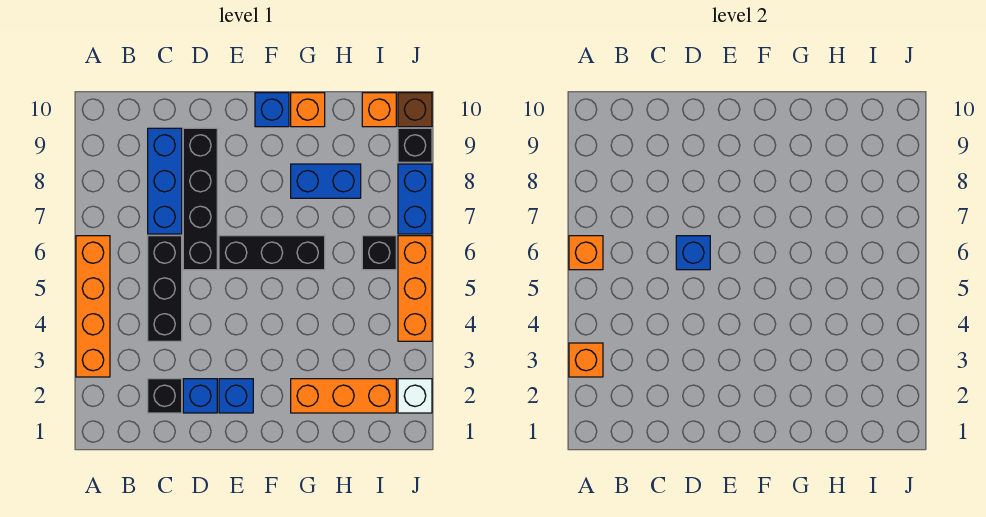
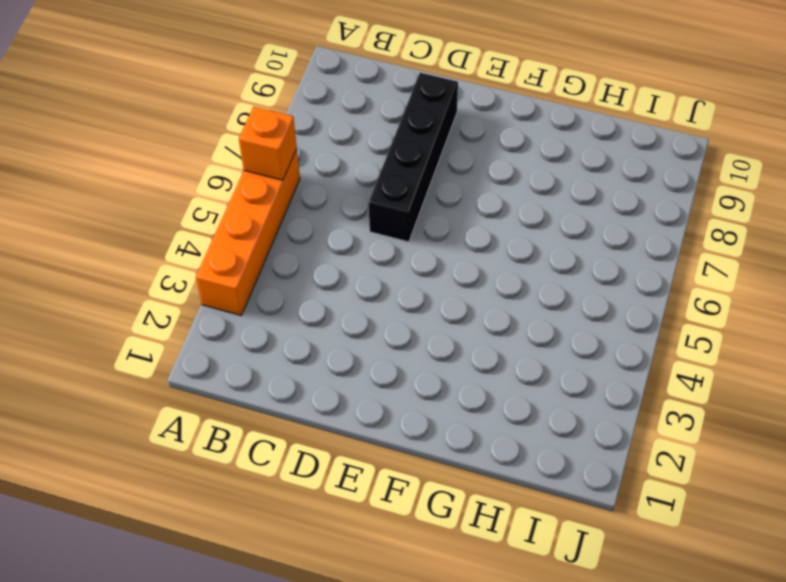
none -> black 1x1 brick [148,379,182,413]
none -> black 1x3 brick [148,236,182,341]
none -> blue 1x3 brick [148,128,182,234]

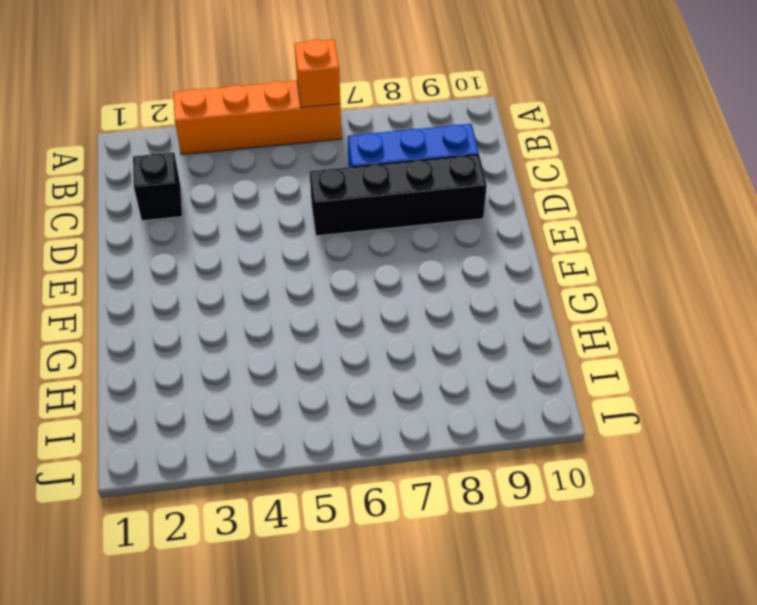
none -> black 1x3 brick [148,236,182,341]
none -> blue 1x1 brick [183,379,217,413]
none -> blue 1x1 brick [219,379,253,413]

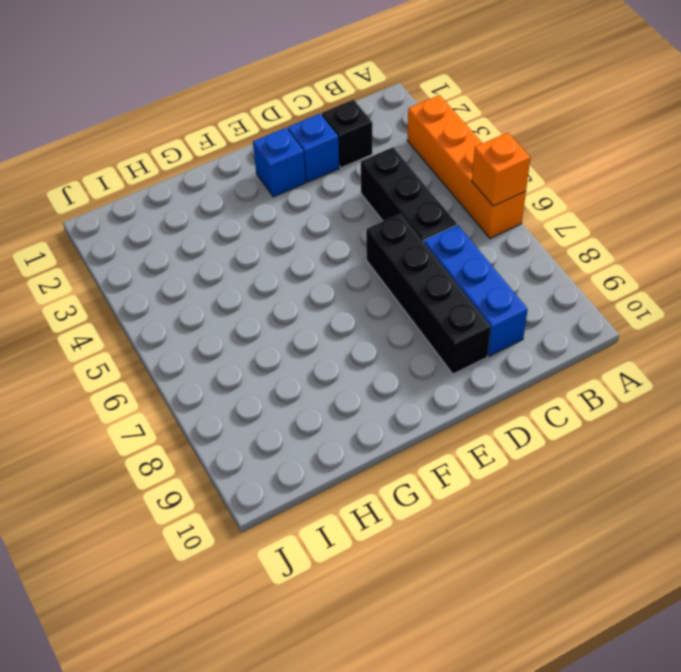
none -> black 1x3 brick [219,236,325,270]
none -> blue 1x1 brick [255,93,289,127]
none -> orange 1x3 brick [291,379,396,413]

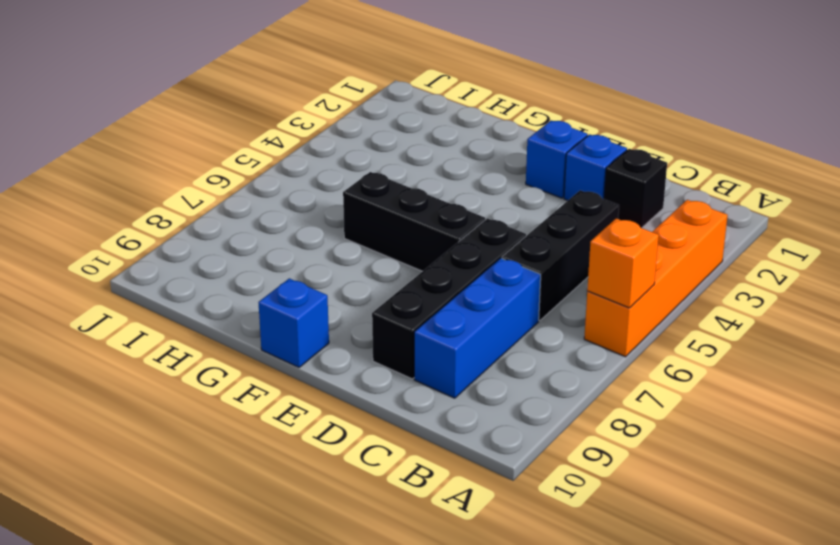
none -> orange 1x3 brick [291,379,396,413]
none -> blue 1x2 brick [291,164,361,198]
none -> orange 1x1 brick [291,93,325,127]

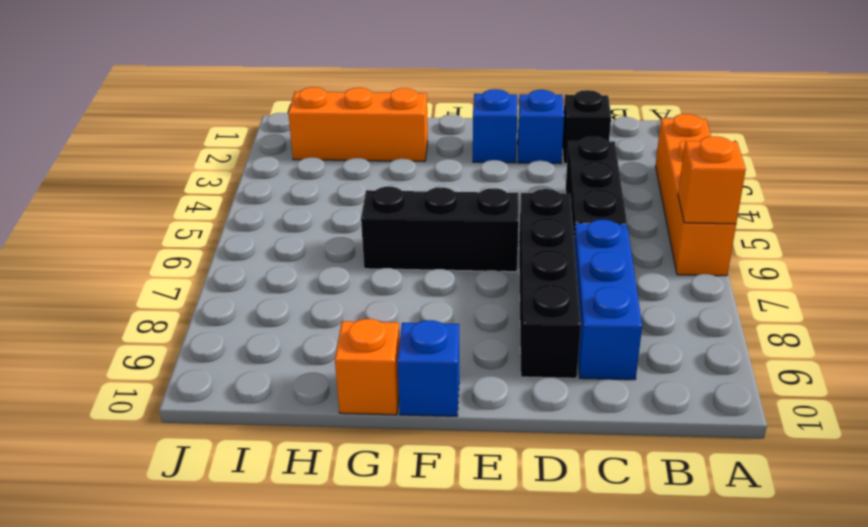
none -> blue 1x2 brick [291,164,361,198]
none -> black 1x1 brick [362,236,396,270]
none -> orange 1x1 brick [362,93,396,127]

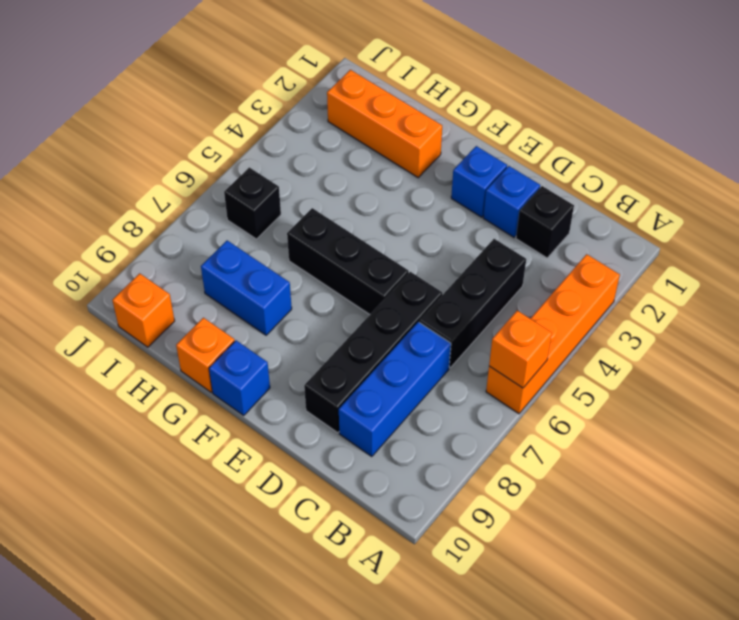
none -> white 1x1 brick [398,379,432,413]
none -> orange 1x3 brick [398,236,432,341]
none -> blue 1x2 brick [398,164,432,234]

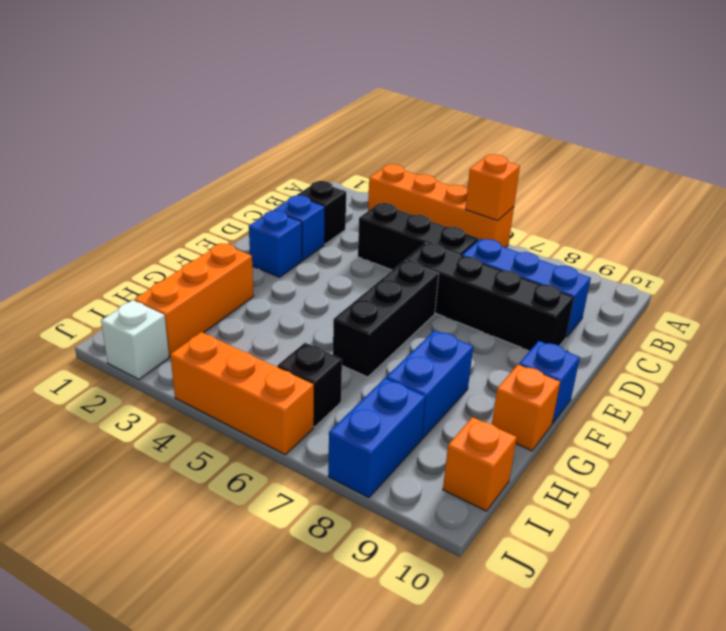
blue 1x2 brick [328,378,425,498] -> blue 1x2 brick turned to [398,164,432,234]
none -> black 1x1 brick [398,128,432,162]
none -> brown 1x1 brick [398,93,432,127]
none -> orange 1x1 brick [569,343,603,377]

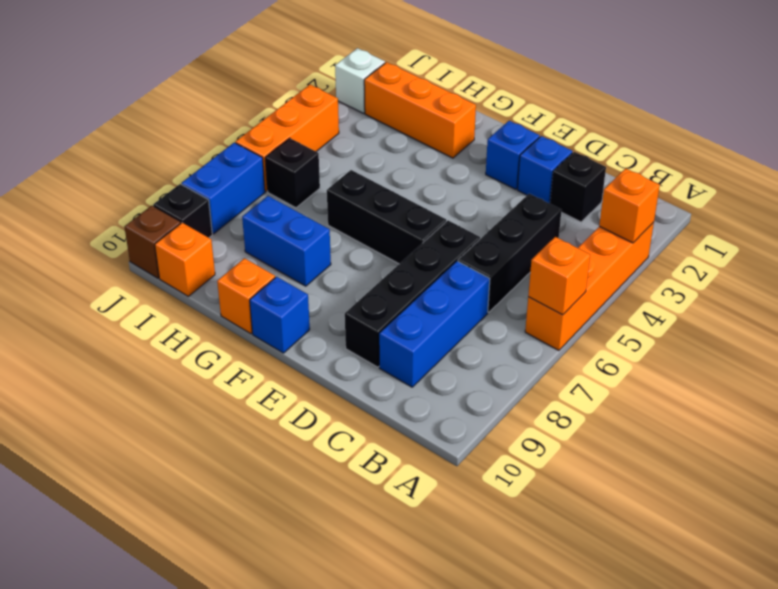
none -> blue 1x1 brick [676,236,710,270]

